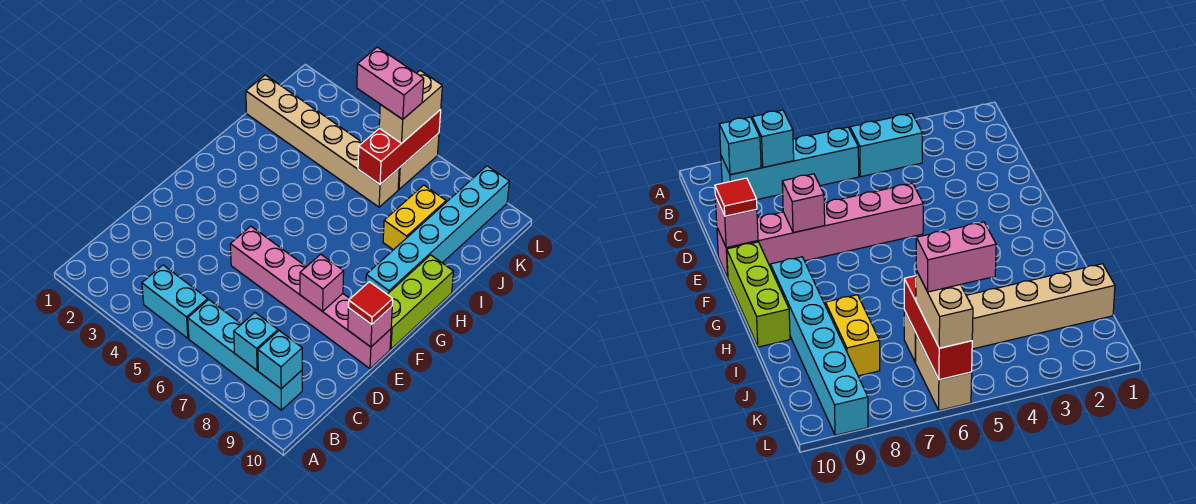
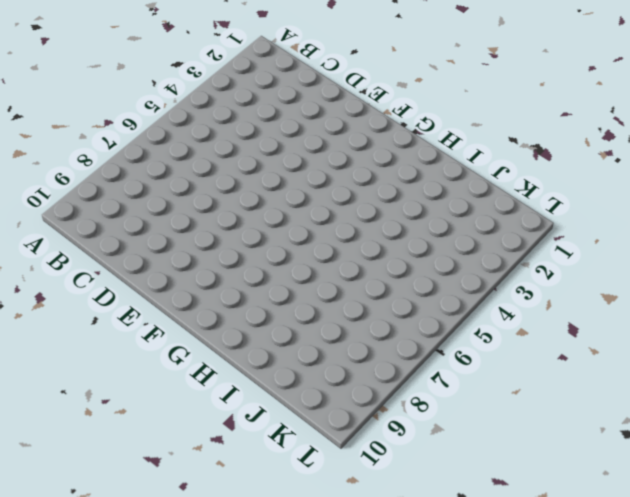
none -> cyan 1x2 brick [142,265,208,338]
none -> cyan 1x4 brick [188,300,302,410]
none -> pink 1x6 brick [230,226,391,369]

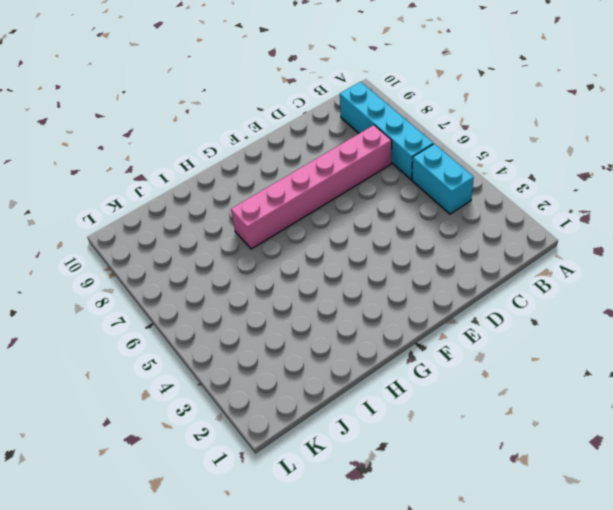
pink 1x6 brick [231,125,392,249] -> pink 1x6 brick turned to [230,226,391,369]
none -> lime 1x3 brick [387,255,454,349]
none -> cyan 1x6 brick [366,166,510,294]
none -> yellow 1x2 brick [383,185,446,250]

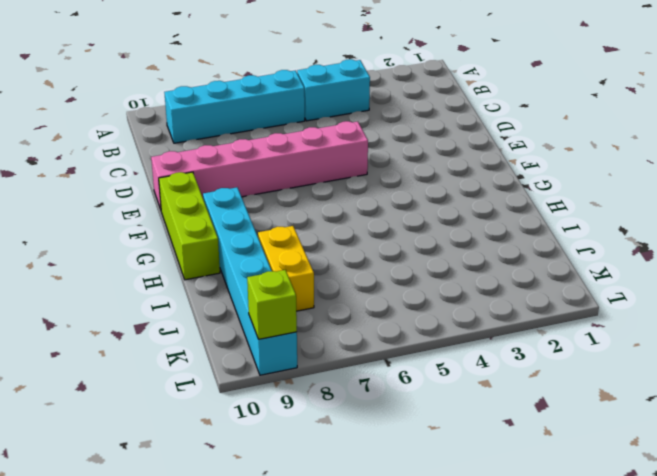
lime 1x1 brick [247,270,297,339] -> none
none -> tan 1x6 brick [246,75,399,207]
none -> tan 1x2 brick [398,133,439,189]
none -> cyan 1x1 brick [234,313,278,370]

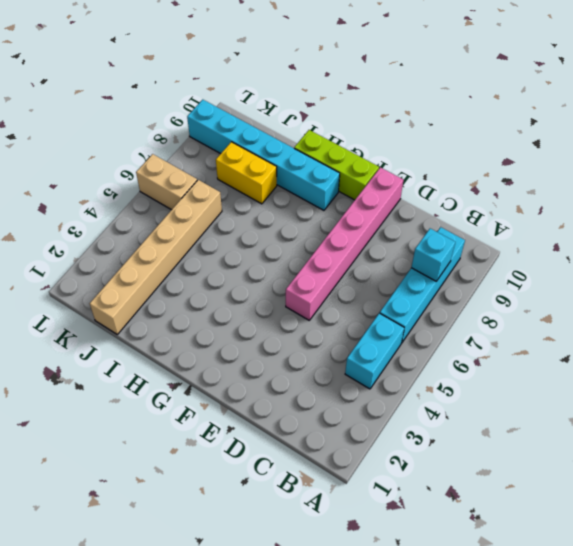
none -> cyan 1x1 brick [258,331,302,389]
none -> pink 1x1 brick [300,254,344,311]
none -> pink 1x1 brick [348,307,392,347]

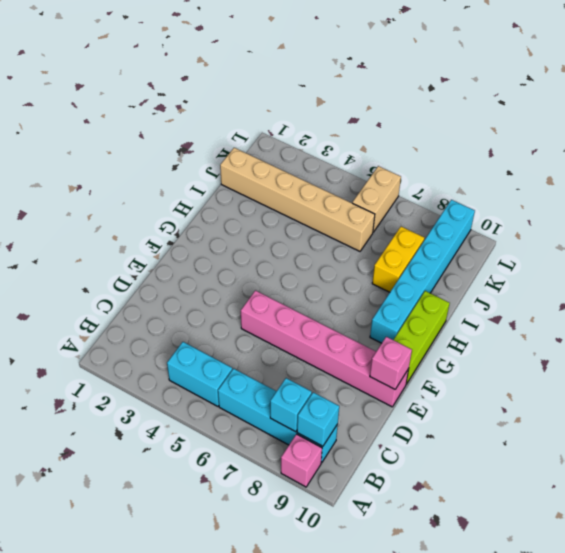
pink 1x1 brick [281,434,322,487] -> pink 1x1 brick moved to [300,254,344,311]
none -> red 1x3 brick [358,110,441,184]
none -> red 1x1 tile [348,282,393,325]
none -> tan 1x2 brick [379,71,442,143]

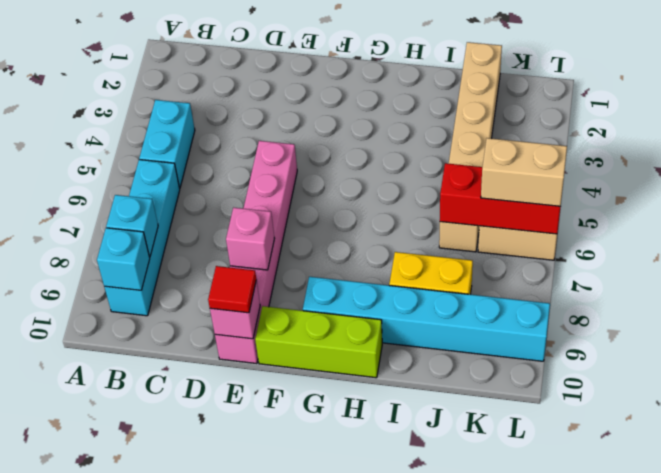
none -> pink 1x2 brick [357,47,424,119]

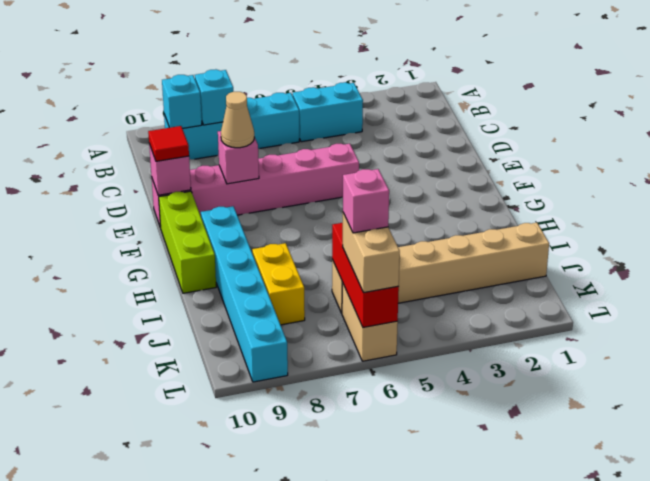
tan 1x1 cone [221,92,254,148] -> none
pink 1x1 brick [343,169,389,233] -> pink 1x2 brick [357,47,424,119]

